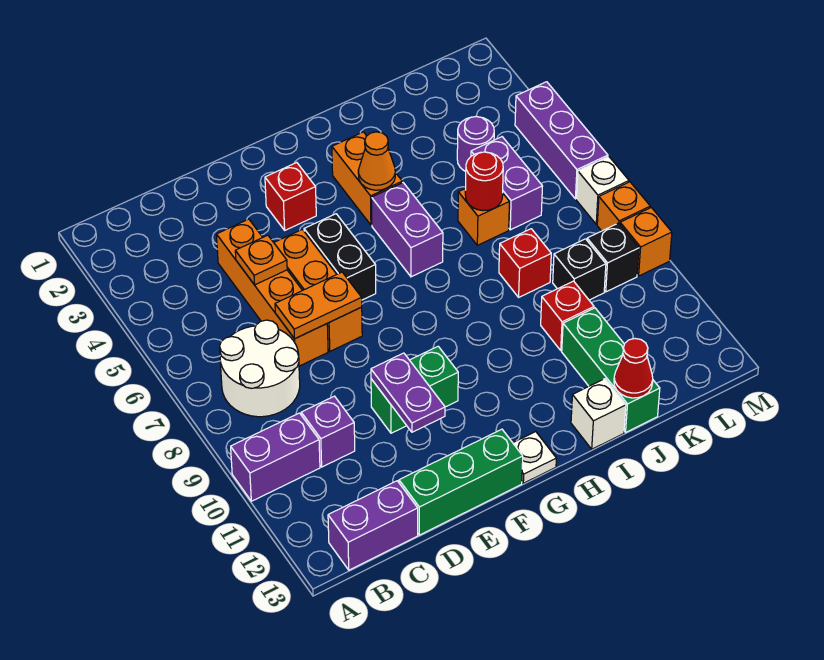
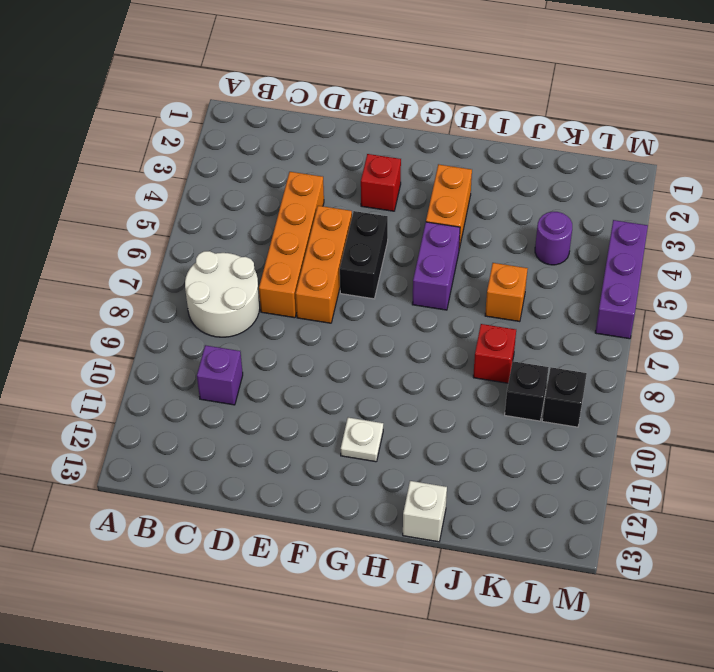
white 1x1 plate [341,418,383,462] -> white 1x1 plate moved to [513,432,556,483]
none -> purple 1x2 brick [231,413,320,501]
none -> purple 1x2 brick [328,481,418,570]
none -> green 1x3 brick [399,429,523,535]
none -> green 1x2 brick [371,346,458,433]

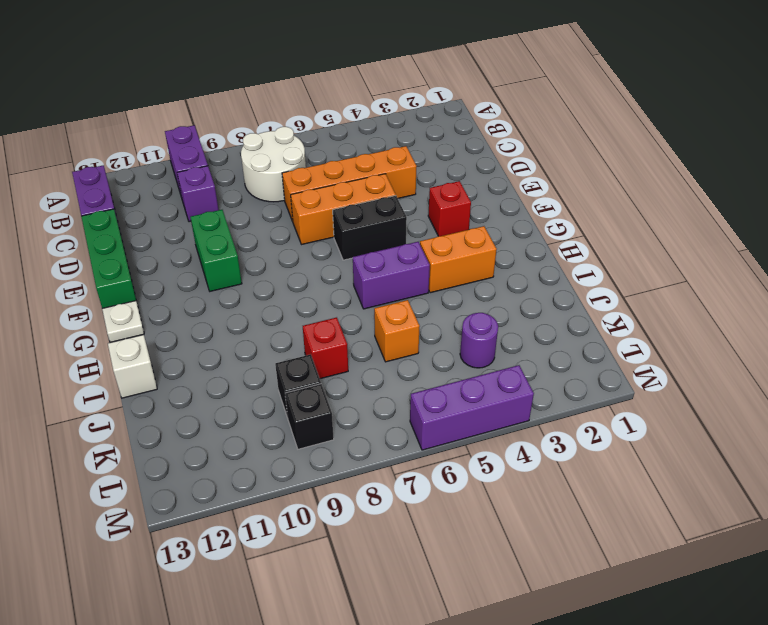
none -> red 1x1 brick [541,281,594,351]
none -> green 1x3 brick [562,308,660,432]
none -> purple 1x2 brick [471,137,542,230]
none -> white 1x1 brick [576,156,629,224]

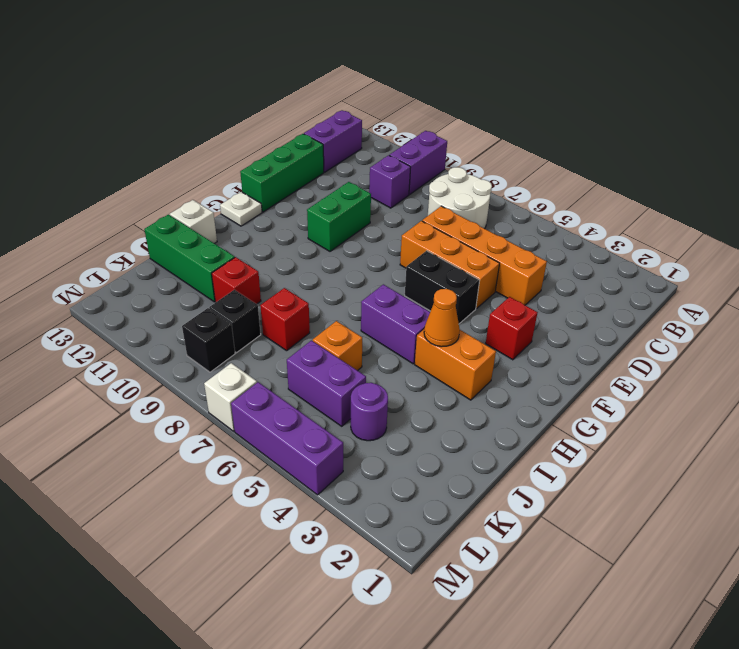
none -> orange 1x1 brick [597,182,650,231]
none -> orange 1x1 brick [620,208,672,276]
none -> orange 1x1 plate [235,235,287,285]
none -> orange 1x2 plate [275,272,362,339]

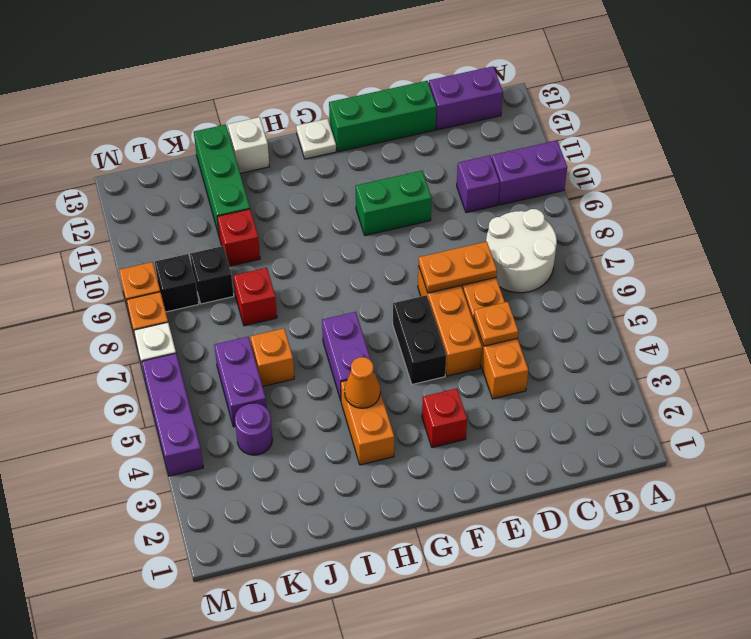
none -> purple 1x2 plate [371,353,445,432]
none -> red 1x1 round brick [465,152,503,211]
none -> red 1x1 cone [614,339,653,398]

